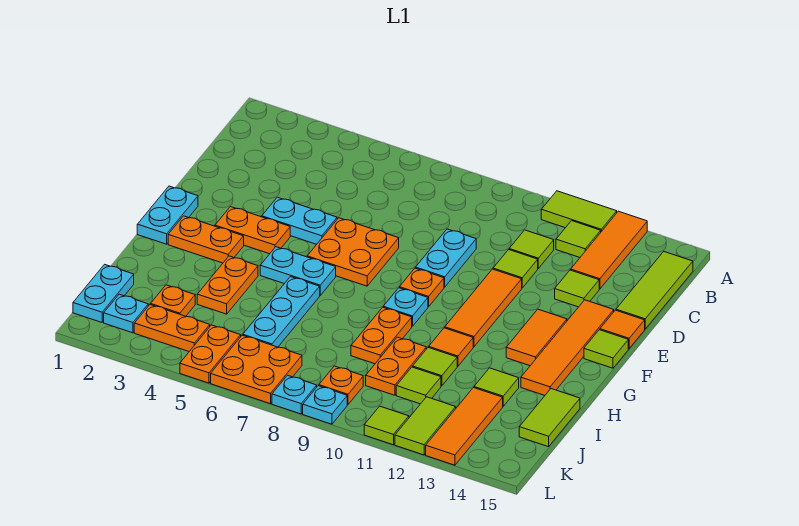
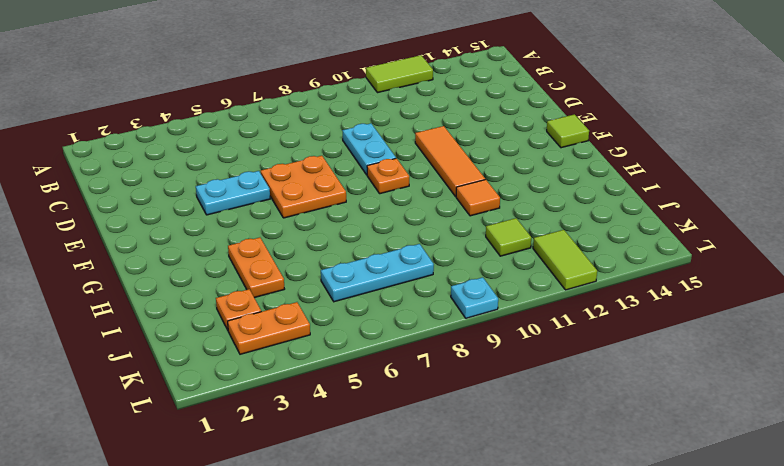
cyan 1x3 plate [321,244,434,302] -> cyan 1x3 plate turned to [243,277,320,347]
none -> orange 1x3 tile [571,211,647,289]
none -> lime 1x1 tile [556,221,601,257]
none -> lime 1x3 tile [616,252,693,329]
none -> lime 1x1 tile [509,230,554,268]

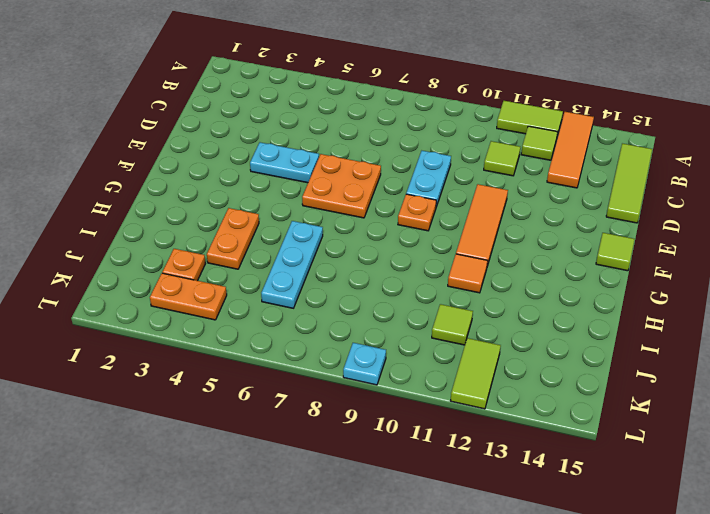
none -> lime 1x1 tile [493,250,538,288]
none -> lime 1x1 tile [555,270,599,307]
none -> orange 1x4 tile [521,300,614,395]
none -> orange 1x1 tile [600,310,645,349]

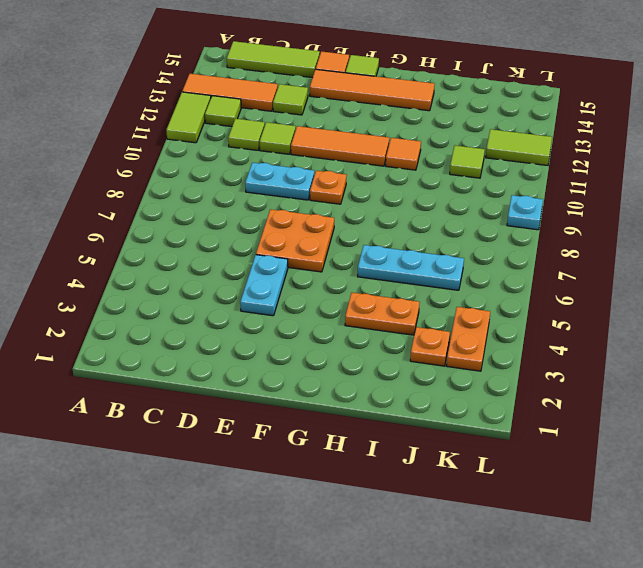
none -> cyan 1x2 plate [137,186,198,244]
none -> orange 1x2 plate [215,207,290,254]
none -> orange 1x2 tile [506,309,567,366]
none -> orange 1x2 plate [168,216,244,263]

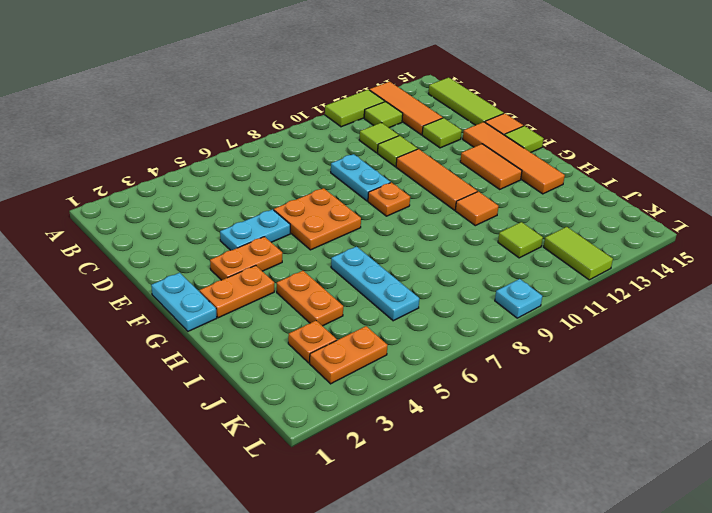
none -> cyan 1x2 plate [260,247,336,295]
none -> cyan 1x1 plate [383,288,428,326]
none -> orange 1x2 plate [351,307,412,364]
none -> orange 1x2 plate [366,337,426,395]

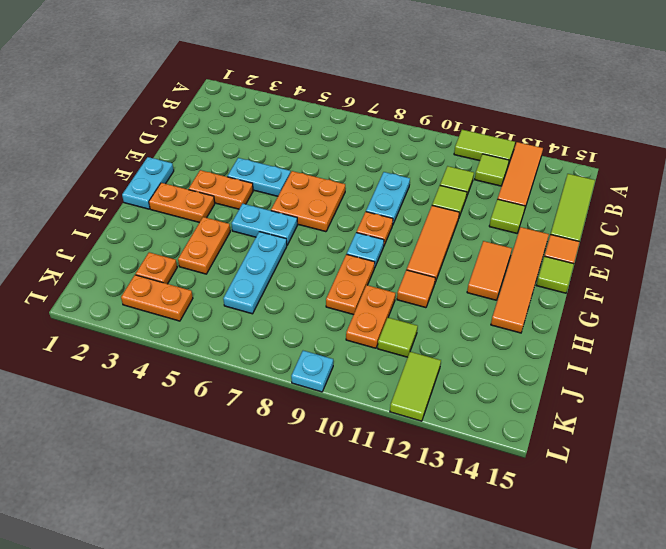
none -> lime 1x1 tile [413,347,457,386]
none -> lime 1x1 tile [474,368,519,406]
none -> lime 1x2 tile [519,389,580,447]
none -> cyan 1x2 plate [73,264,134,322]

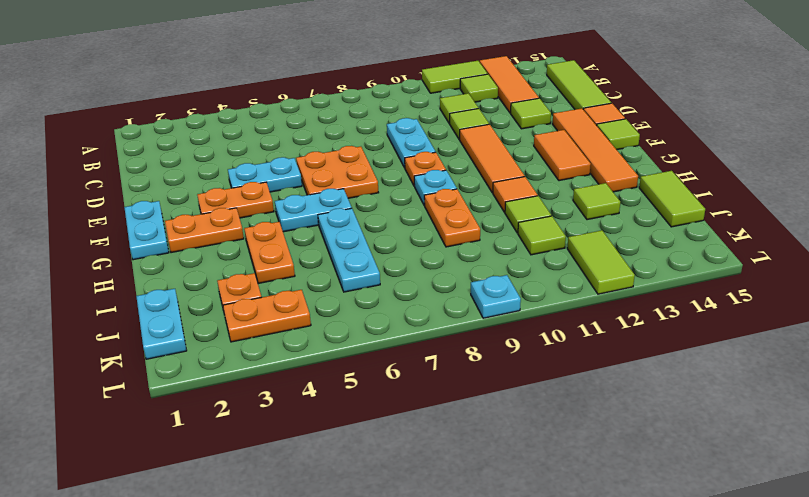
none -> orange 1x2 plate [366,337,426,395]
none -> orange 1x3 tile [426,388,503,465]
none -> cyan 1x1 plate [104,294,148,333]
none -> orange 1x2 plate [180,325,241,383]

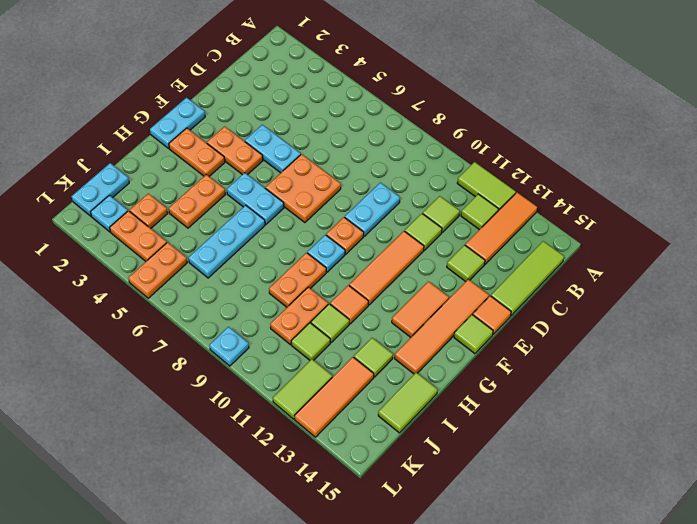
none -> orange 2x2 plate [211,335,302,404]
none -> orange 1x1 plate [319,366,363,405]
none -> cyan 1x1 plate [272,375,317,414]
none -> lime 1x1 tile [364,406,409,445]

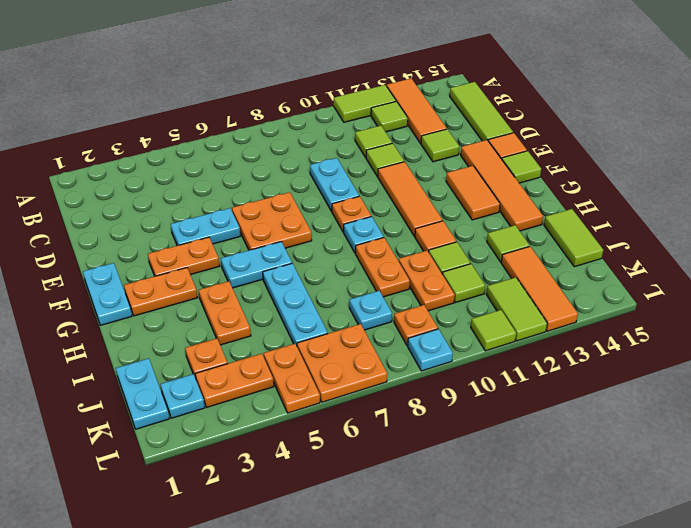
cyan 1x1 plate [349,291,392,330] -> cyan 1x1 plate moved to [272,375,317,414]

